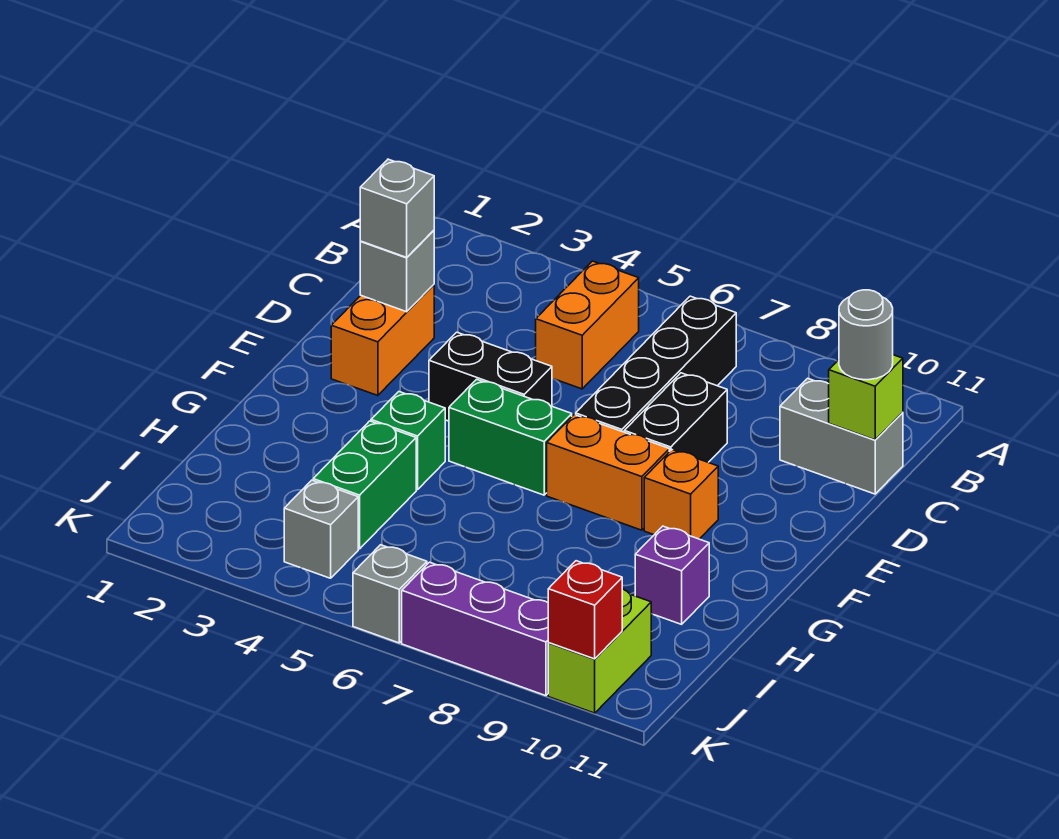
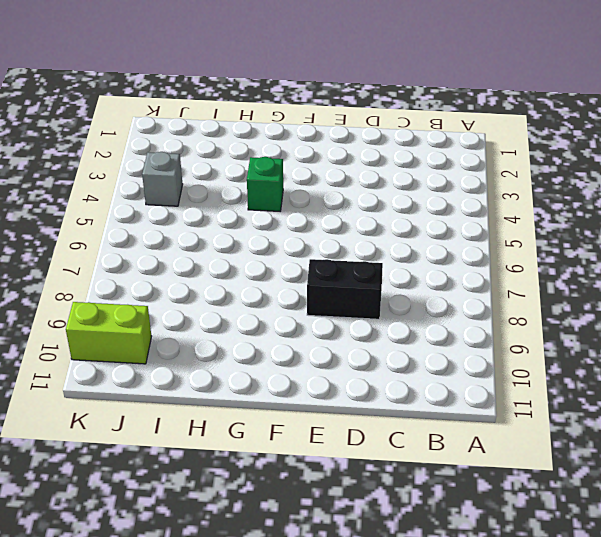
none -> orange 1x2 brick [536,261,639,389]
none -> black 1x4 brick [576,296,736,432]
none -> grey 1x2 brick [780,378,903,494]

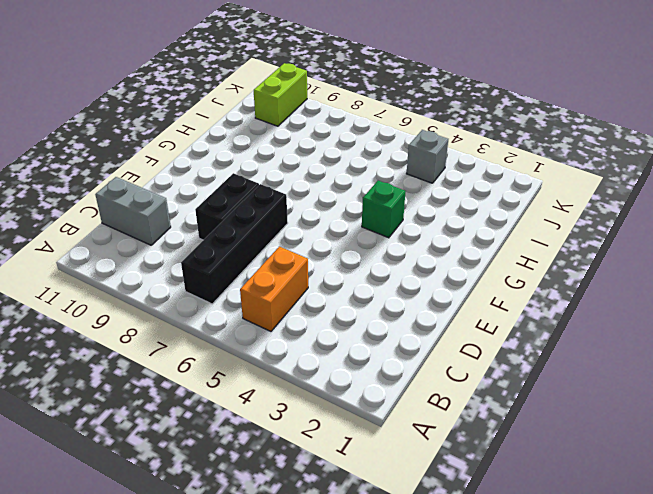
none -> orange 1x2 brick [331,285,434,396]
none -> black 1x2 brick [429,332,552,421]
none -> green 1x2 brick [449,379,572,495]

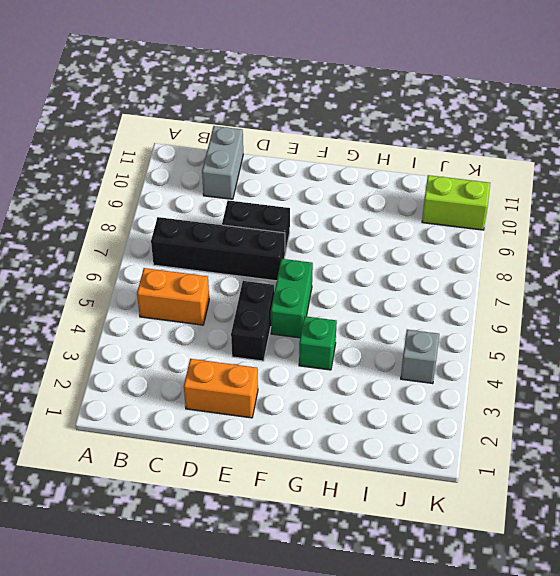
none -> orange 1x2 brick [547,414,669,530]
none -> orange 1x1 brick [644,450,718,539]
none -> green 1x2 brick [313,421,416,549]

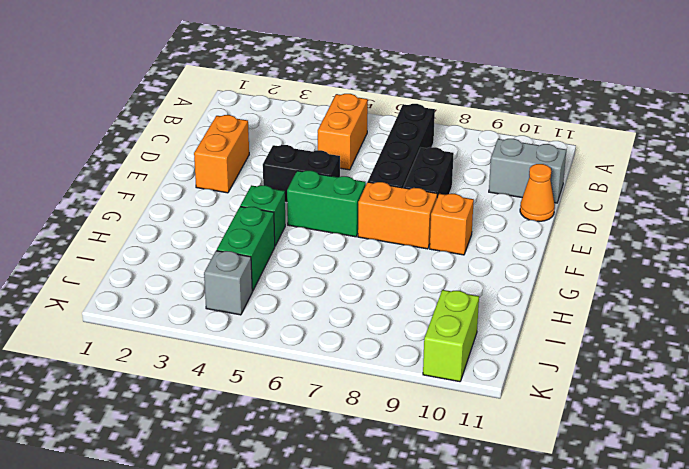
orange 1x1 cone [520,164,555,222] -> none
none -> purple 1x1 brick [635,526,709,624]
none -> grey 1x1 brick [353,545,427,643]
none -> purple 1x3 brick [402,562,549,696]

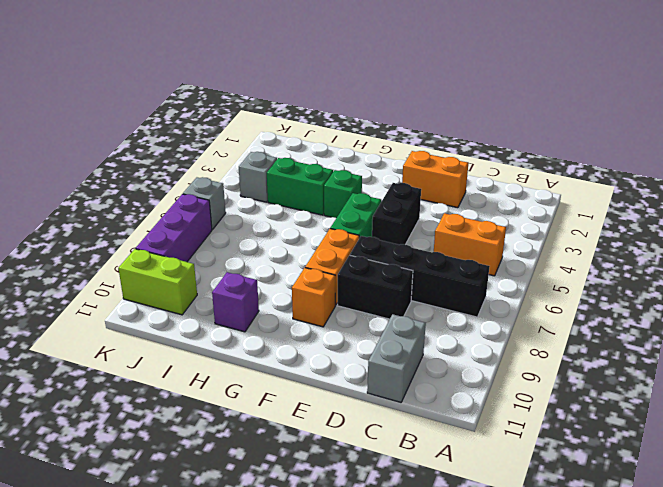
none -> lime 1x1 brick [829,355,903,440]
none -> grey 1x1 brick [360,230,434,312]
none -> red 1x1 brick [548,561,622,659]

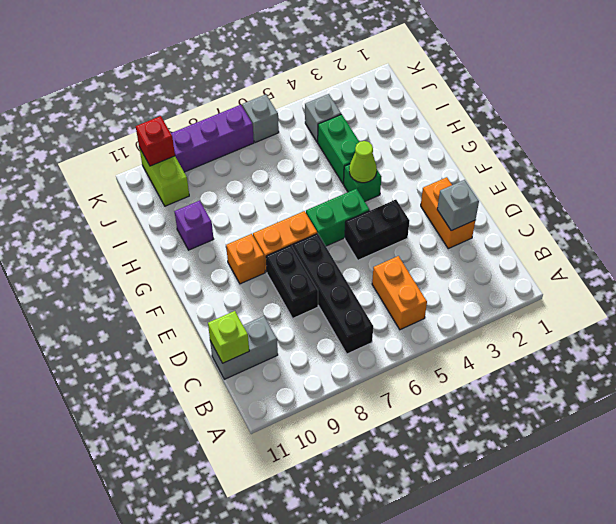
lime 1x1 cone [349,141,377,183] -> none
none -> grey 1x1 round brick [839,290,893,380]
none -> grey 1x1 brick [360,159,434,257]

